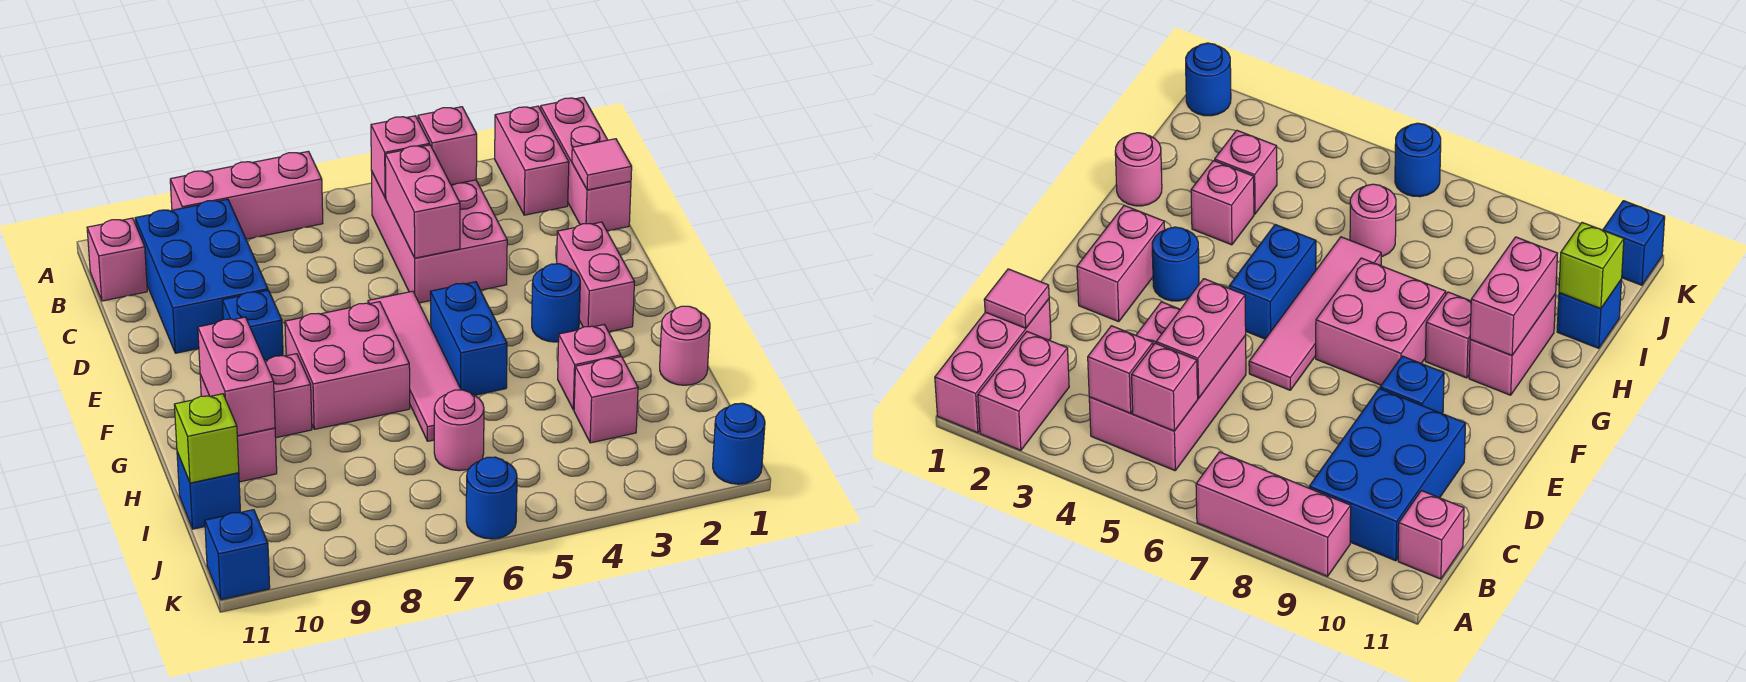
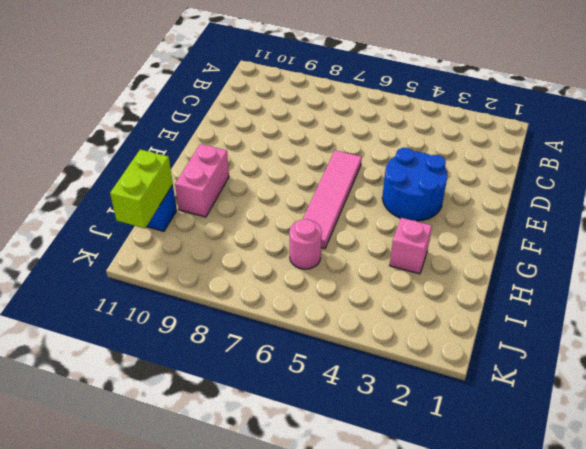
blue 2x2 round brick [382,148,447,221] -> blue 1x1 round brick [532,264,580,342]
lime 1x2 brick [110,149,173,228] -> lime 1x1 brick [174,394,239,483]
none -> pink 1x3 brick [540,97,631,231]
none -> pink 1x2 brick [495,106,569,215]
none -> pink 1x3 brick [170,151,323,239]

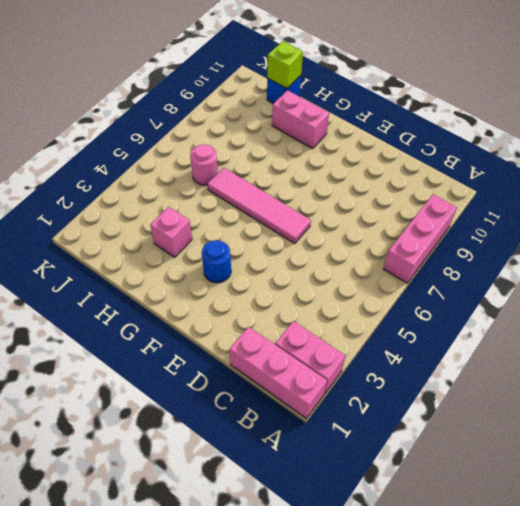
none -> pink 2x3 brick [372,173,507,303]
none -> blue 2x3 brick [135,199,268,353]
none -> pink 1x1 brick [87,218,147,301]

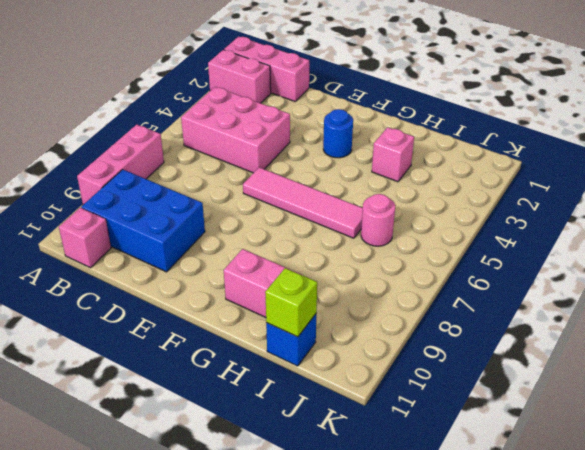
none -> pink 1x2 brick [557,222,634,332]
none -> blue 1x1 brick [222,290,283,360]
none -> blue 1x2 brick [430,282,507,395]

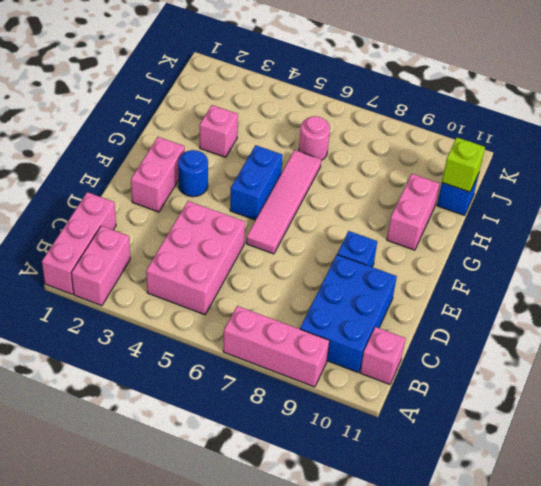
none -> pink 2x2 brick [285,302,410,429]
none -> pink 1x1 brick [265,354,312,438]
none -> pink 1x1 round brick [660,306,710,385]

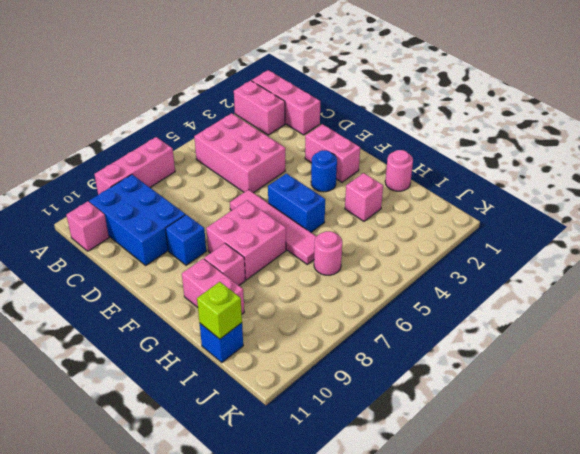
none -> pink 1x1 brick [574,357,638,443]
none -> blue 1x1 round brick [713,403,765,484]
none -> blue 1x1 round brick [466,457,517,539]

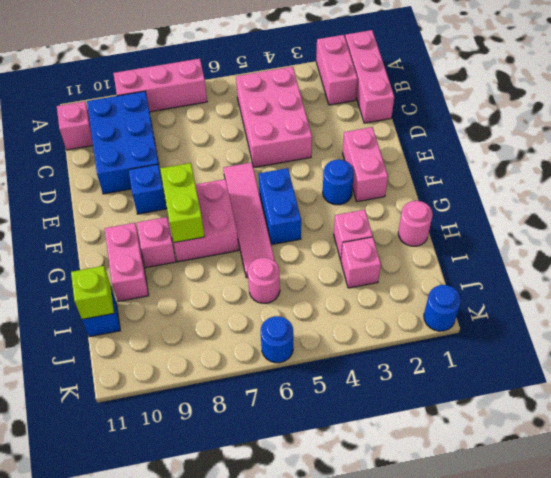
lime 1x2 brick [160,163,205,243] -> none
none -> blue 1x1 brick [205,510,270,600]
none -> pink 1x1 brick [418,107,477,185]
none -> pink 1x1 brick [371,116,430,198]

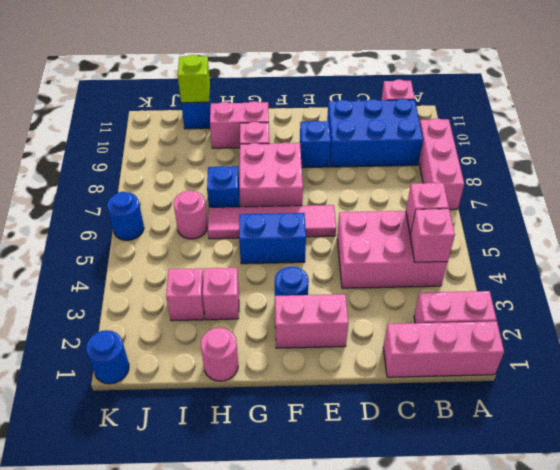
blue 1x1 brick [207,166,240,208] -> blue 1x1 brick moved to [205,510,270,600]
none -> pink 1x1 tile [572,139,632,190]
none -> pink 1x2 brick [385,145,460,258]
none -> pink 1x2 brick [198,317,275,436]

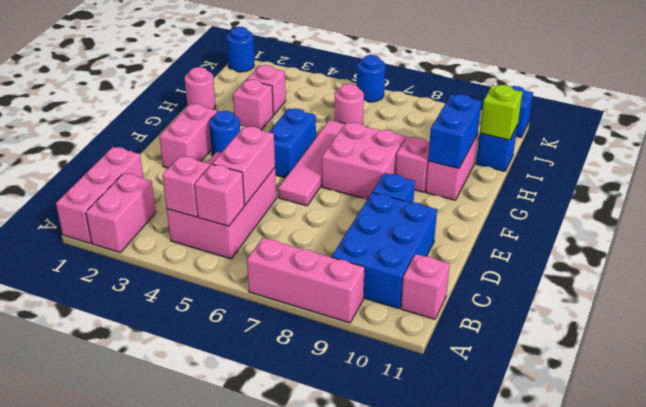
blue 1x2 brick [428,94,482,169] -> pink 1x2 brick [198,317,275,436]
none -> pink 1x1 tile [572,139,632,190]

